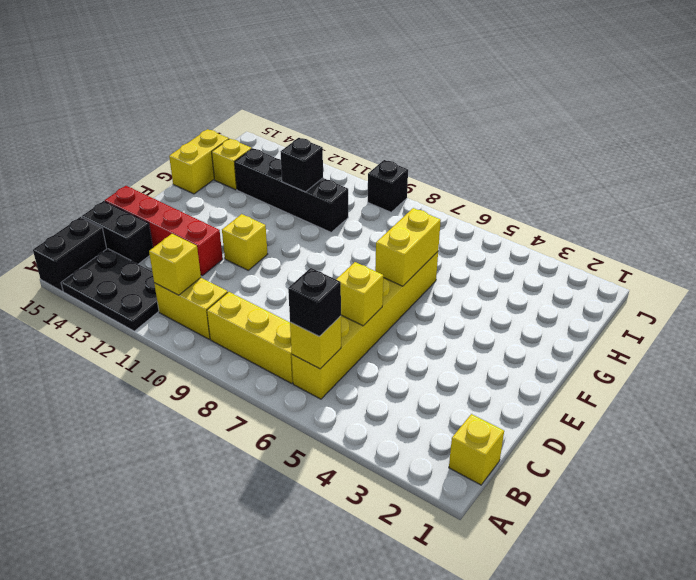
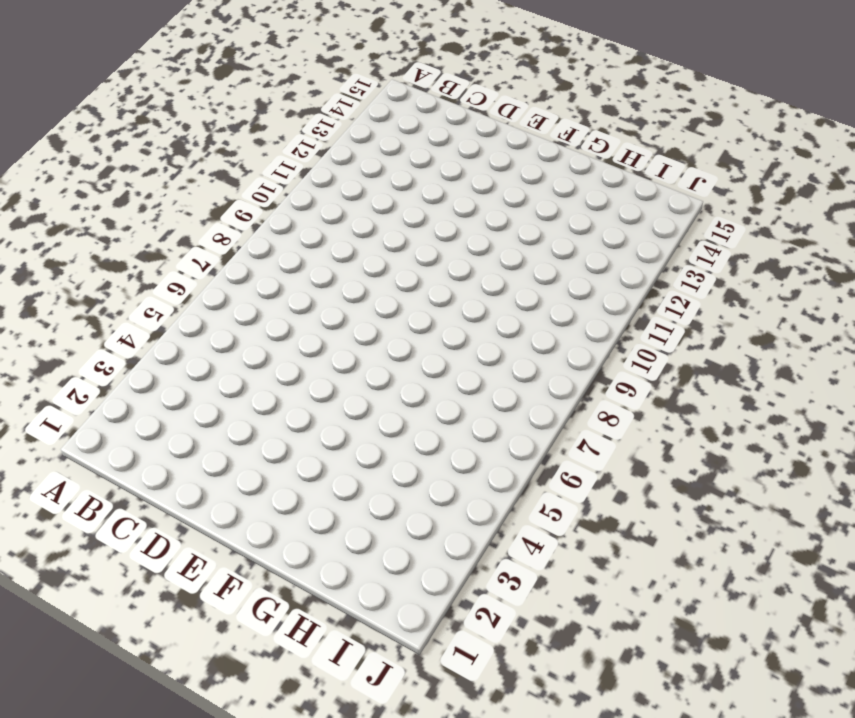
none -> black 2x3 plate [61,249,159,331]
none -> black 1x2 brick [33,217,107,291]
none -> yellow 1x1 brick [449,414,504,485]

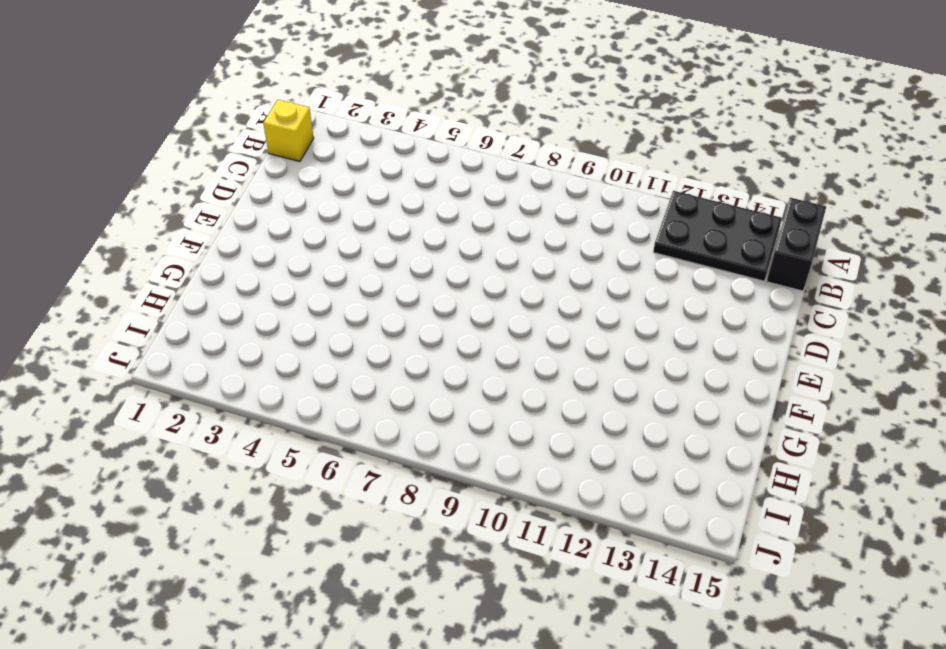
none -> yellow 1x6 brick [292,252,438,399]
none -> yellow 1x3 brick [207,292,293,383]
none -> yellow 1x2 brick [154,278,228,339]

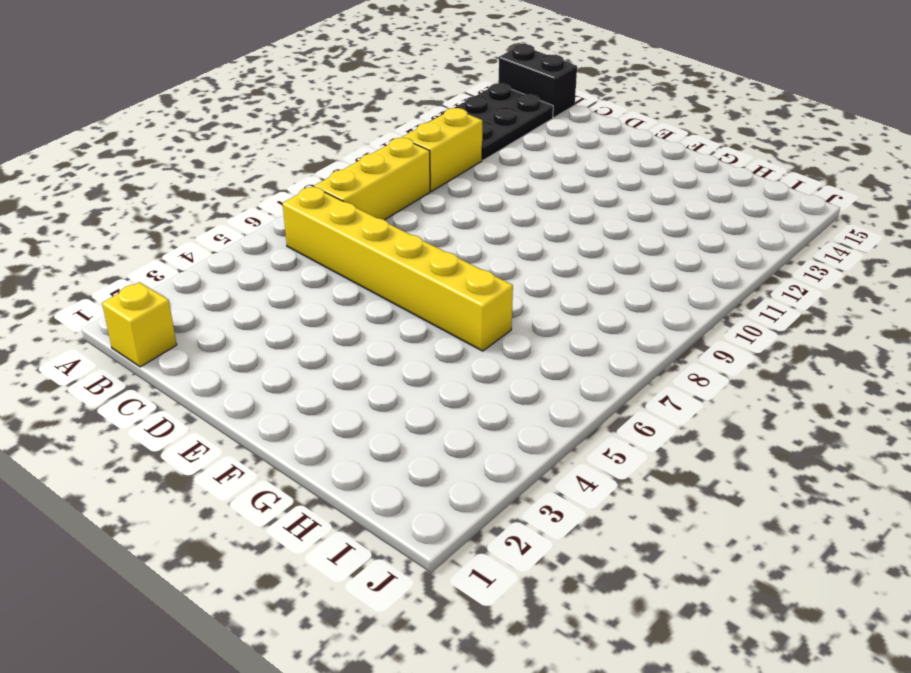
none -> black 1x2 brick [82,201,153,264]
none -> red 1x4 brick [105,186,223,276]
none -> yellow 1x1 brick [222,214,267,270]

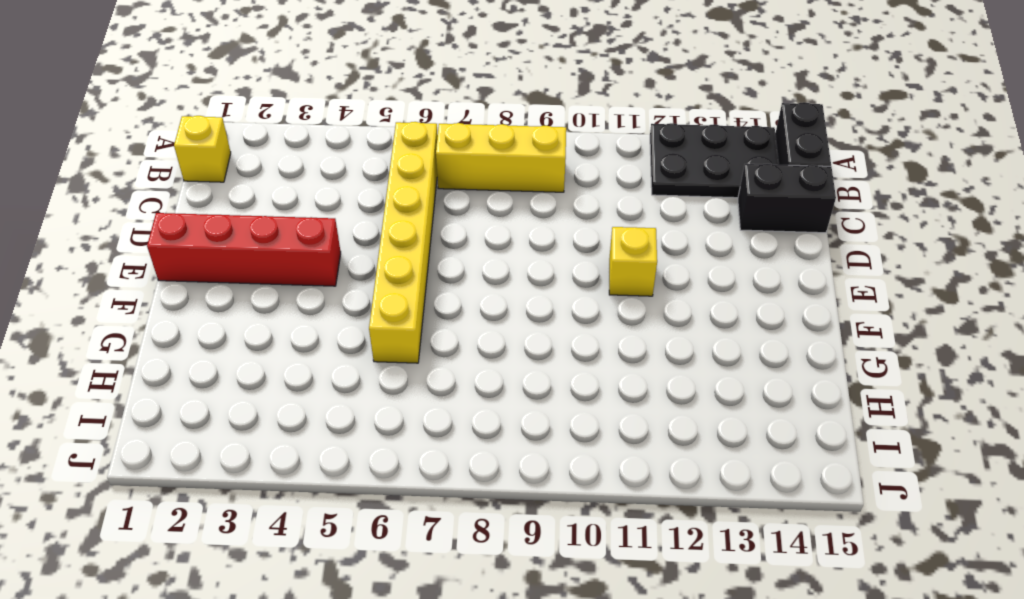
red 1x4 brick [147,213,341,286] -> red 1x4 brick moved to [105,186,223,276]
none -> yellow 1x2 brick [154,278,228,339]
none -> yellow 1x2 brick [169,129,229,194]
none -> black 1x4 brick [235,148,348,232]

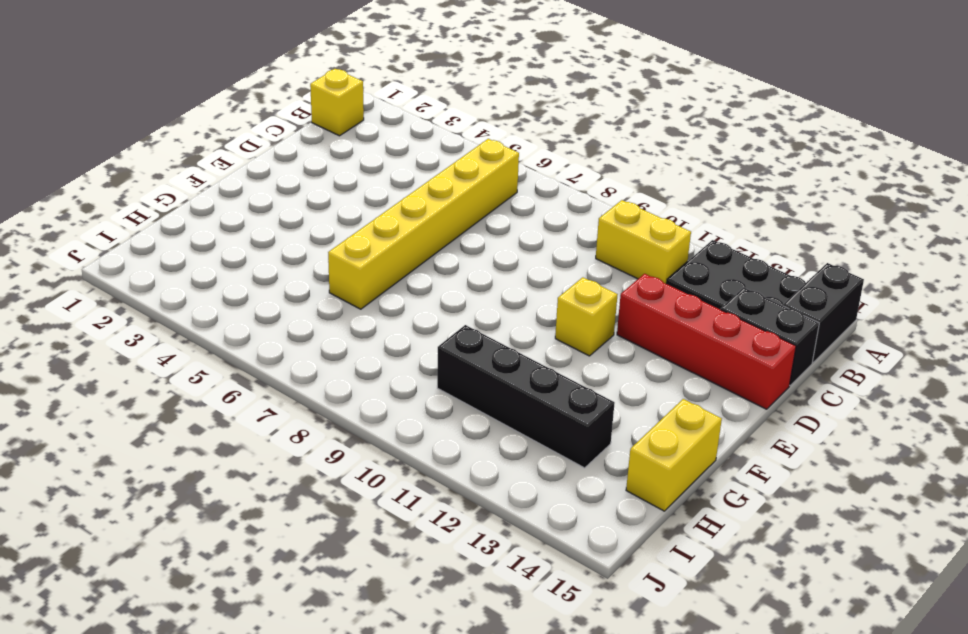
none -> yellow 1x3 brick [207,292,293,383]
none -> yellow 1x1 brick [212,139,252,190]
none -> black 1x1 brick [368,160,408,212]

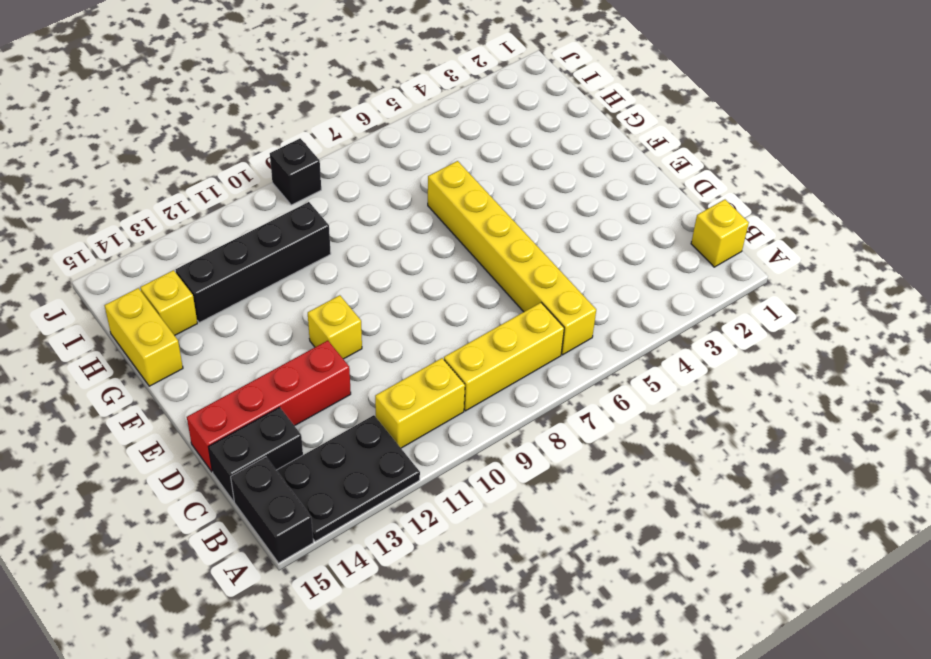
none -> yellow 1x1 brick [290,316,341,369]
none -> yellow 1x1 brick [149,234,201,295]
none -> yellow 1x1 brick [336,262,383,326]

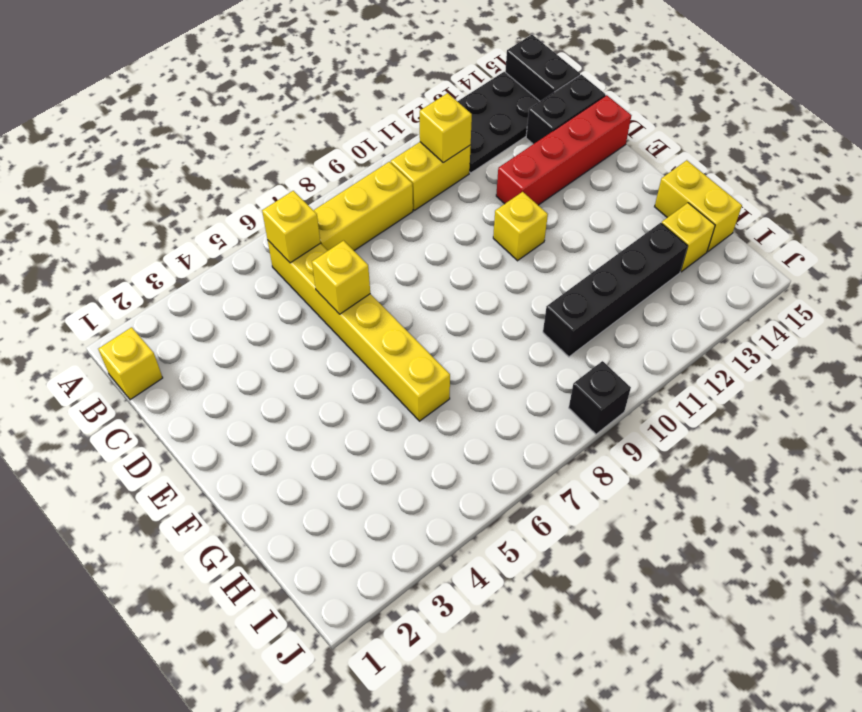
none -> yellow 1x2 brick [375,208,441,286]
none -> black 1x1 brick [280,138,323,192]
none -> black 1x1 brick [288,268,341,336]

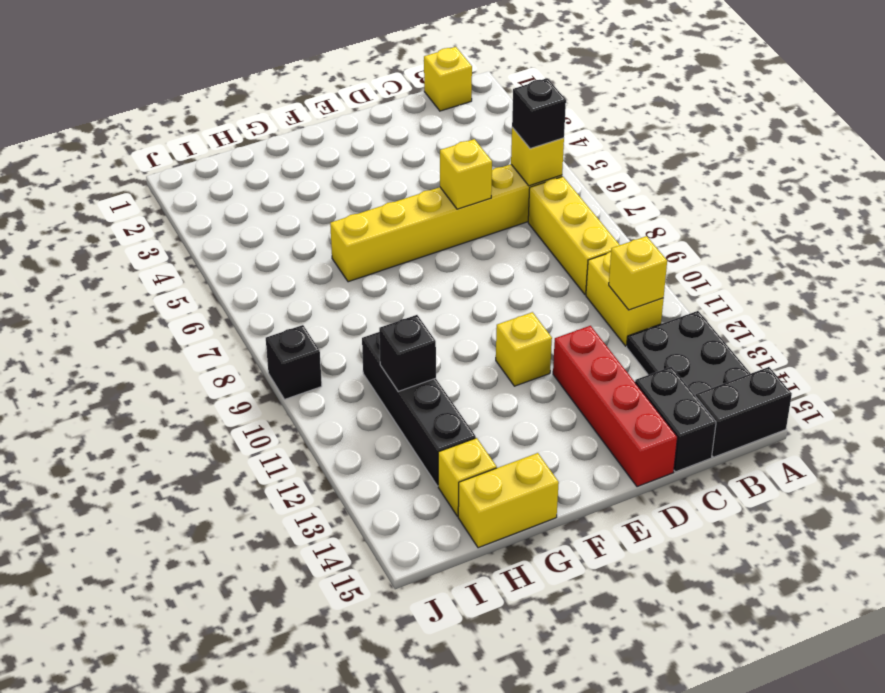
none -> yellow 1x2 brick [375,208,441,286]

